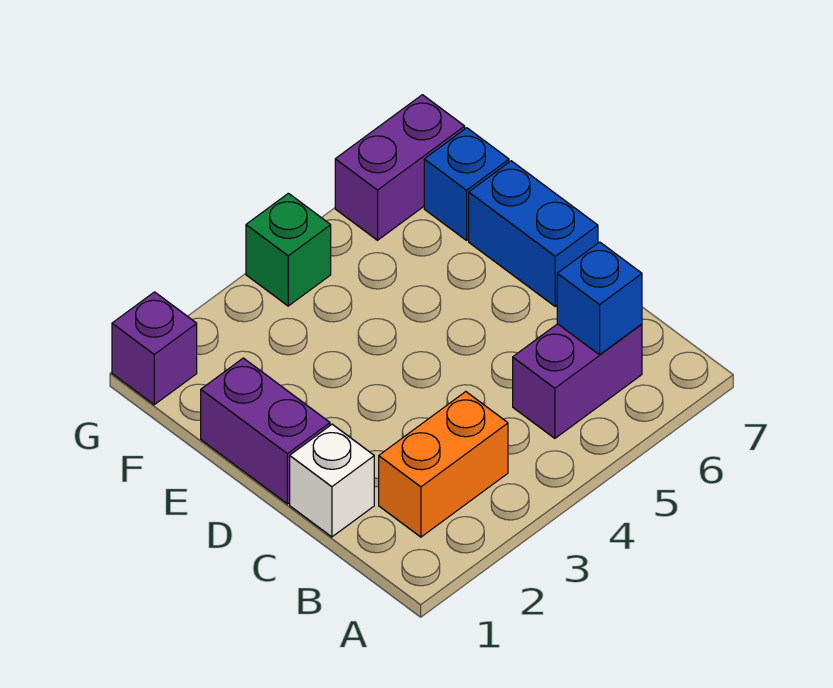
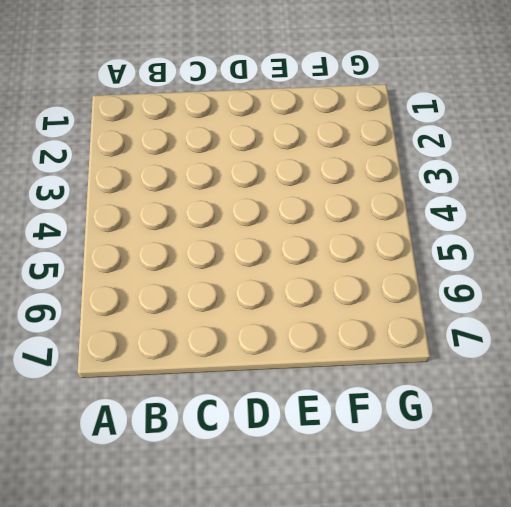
none -> orange 1x2 brick [379,392,508,537]
none -> purple 1x2 brick [513,324,642,438]

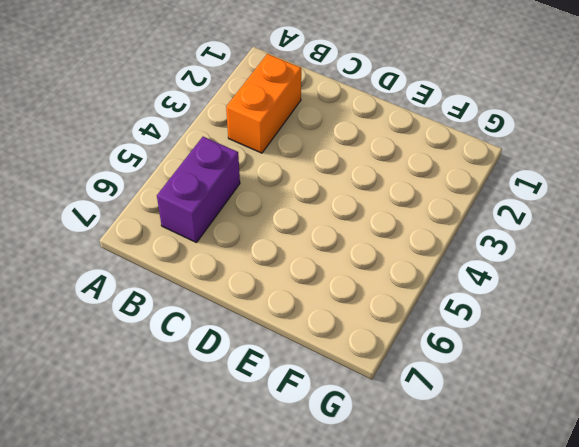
none -> white 1x1 brick [290,424,374,537]
none -> purple 1x2 brick [201,358,330,504]

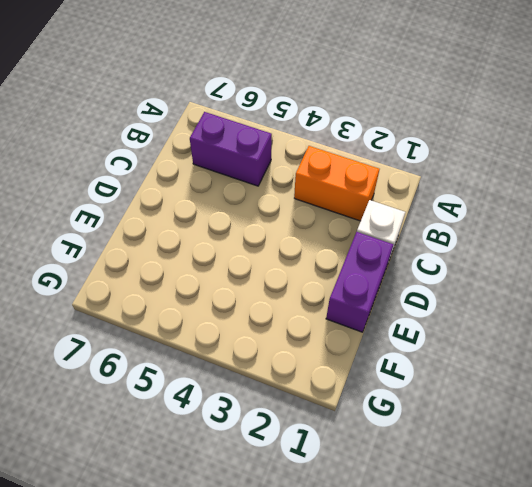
none -> blue 1x2 brick [469,161,598,306]
none -> blue 1x1 brick [424,128,509,240]

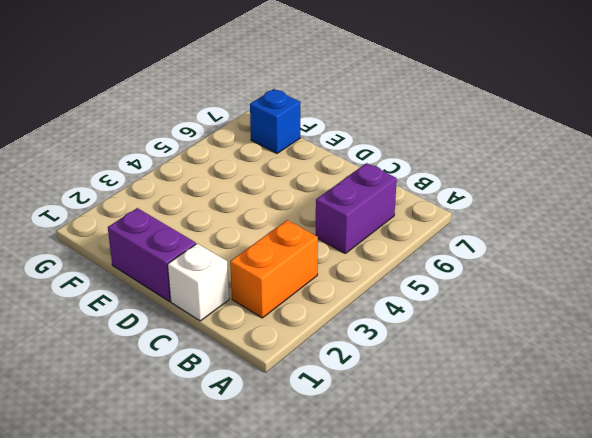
none -> blue 1x2 brick [469,161,598,306]
none -> purple 1x1 brick [112,292,197,405]

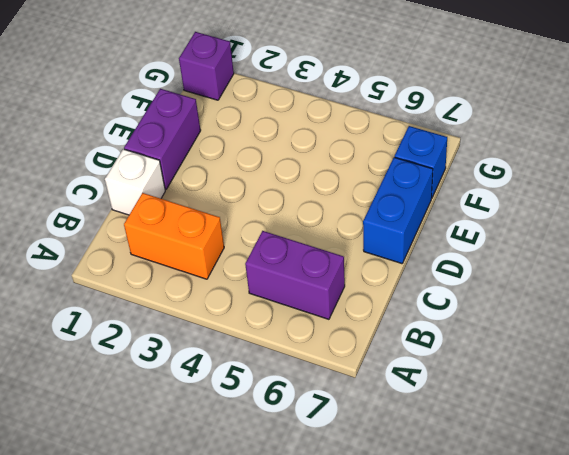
none -> green 1x1 brick [246,193,331,306]
none -> purple 1x2 brick [335,95,465,240]

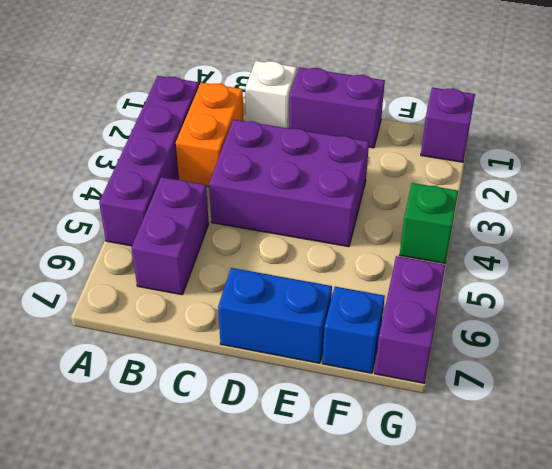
purple 1x4 brick [99,76,199,246] -> none
purple 2x3 brick [209,120,369,247] -> none
none -> blue 1x1 brick [557,242,642,355]

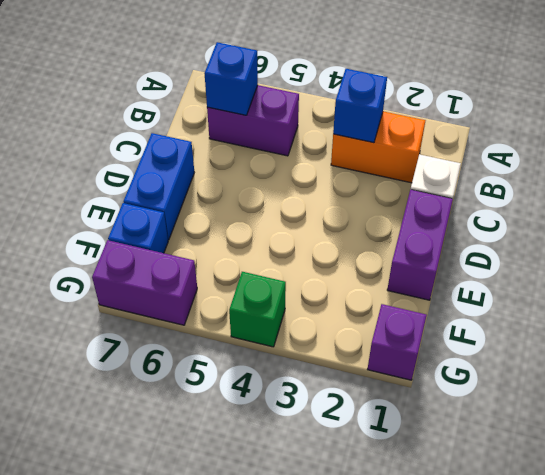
blue 1x1 brick [333,69,387,143] -> none

